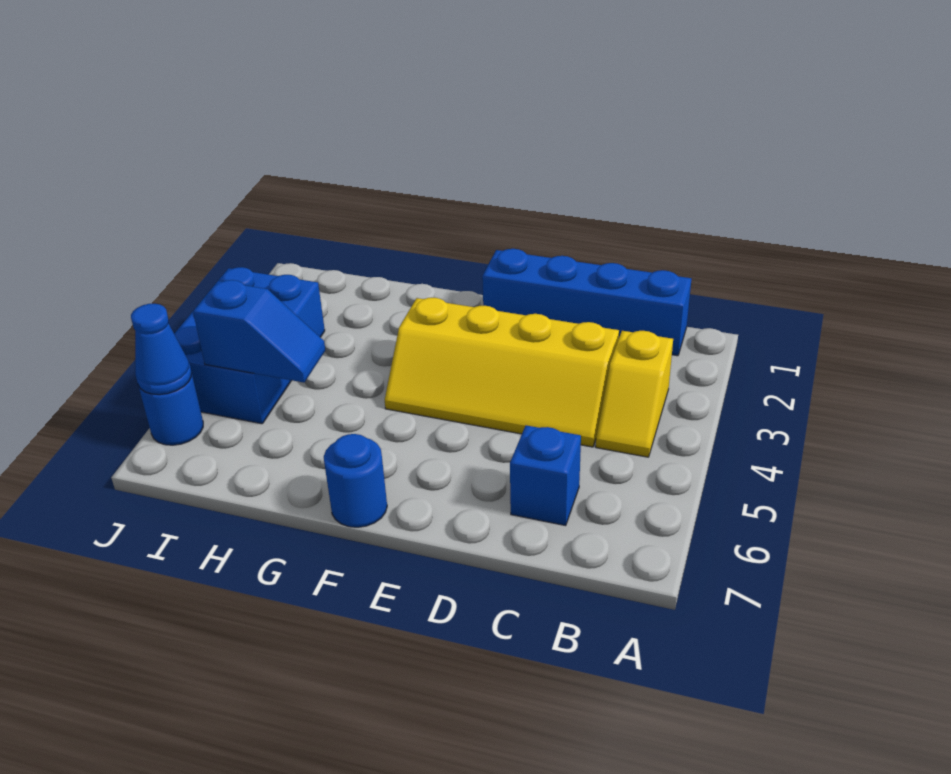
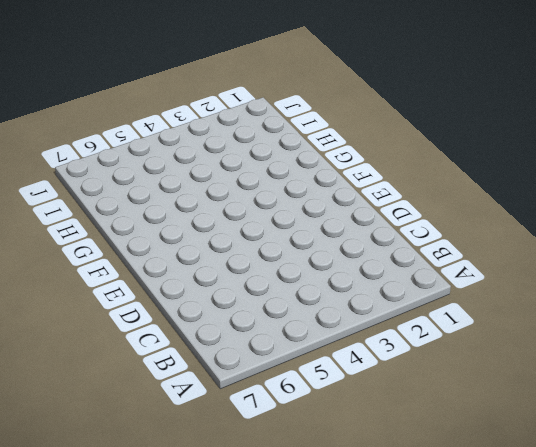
none -> blue 1x4 brick [482,249,691,356]
none -> yellow 1x2 slope [596,331,673,457]

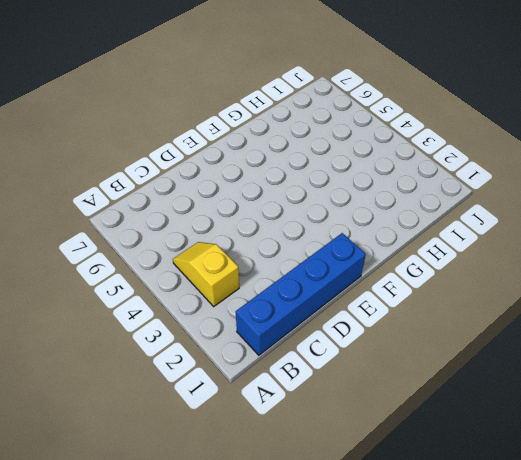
none -> yellow 2x4 slope [385,298,619,447]
none -> blue 1x1 brick [510,425,581,526]

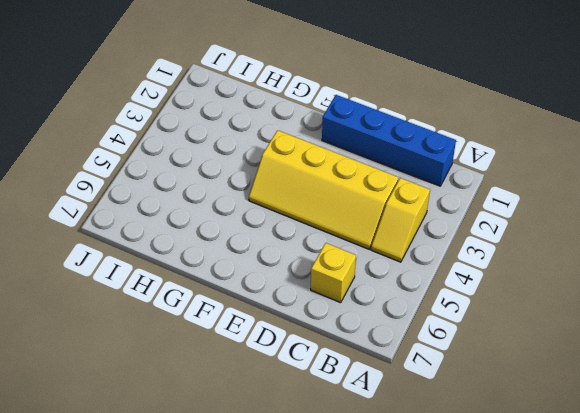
yellow 1x1 brick [311,243,356,303] -> blue 1x1 brick [510,425,581,526]
none -> blue 1x1 round brick [324,434,387,527]
none -> blue 2x3 brick [174,267,325,424]

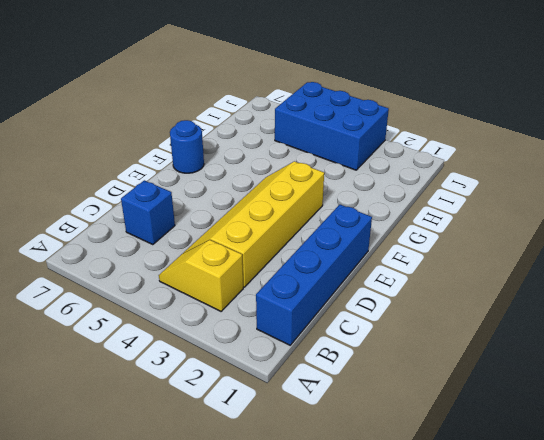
none -> blue 1x1 round brick [138,372,203,445]
none -> blue 1x2 slope [193,280,325,382]

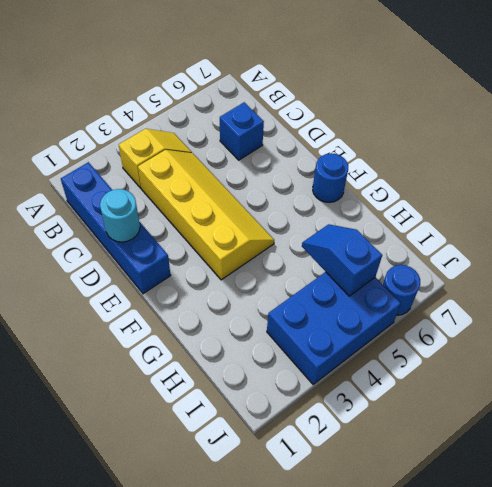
cyan 1x1 round brick [100,189,140,242] -> none
none -> blue 1x1 cone [131,304,191,395]

